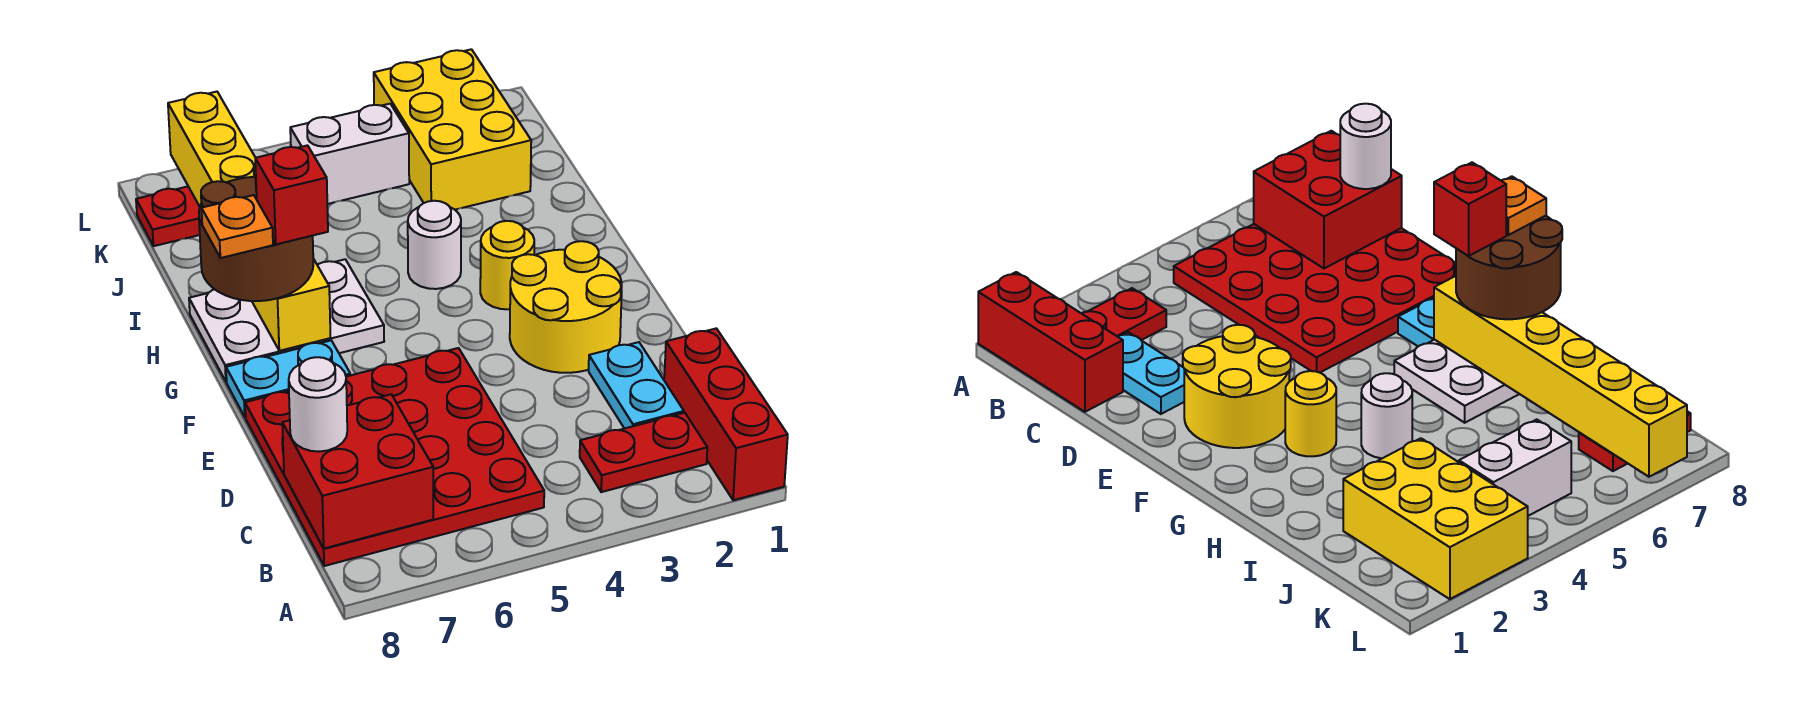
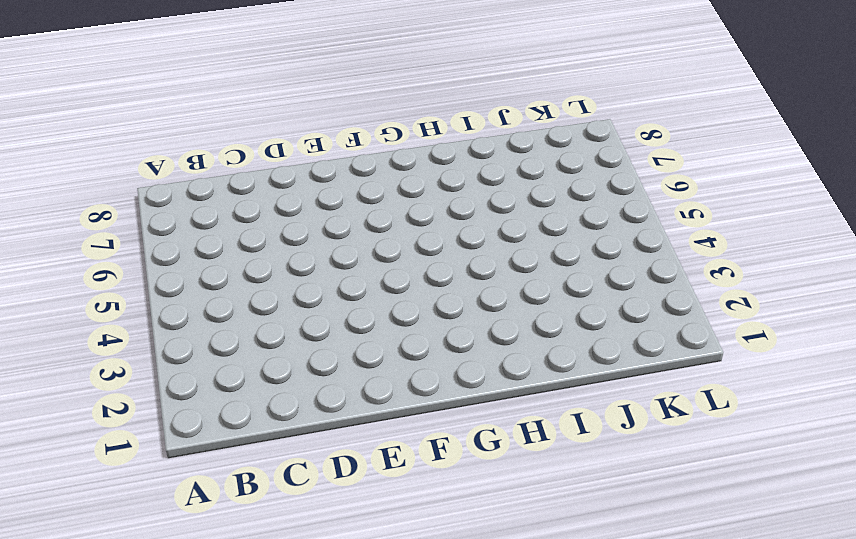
none -> red 1x3 brick [664,328,788,500]
none -> red 1x2 plate [580,413,707,492]
none -> red 4x4 plate [245,348,544,566]

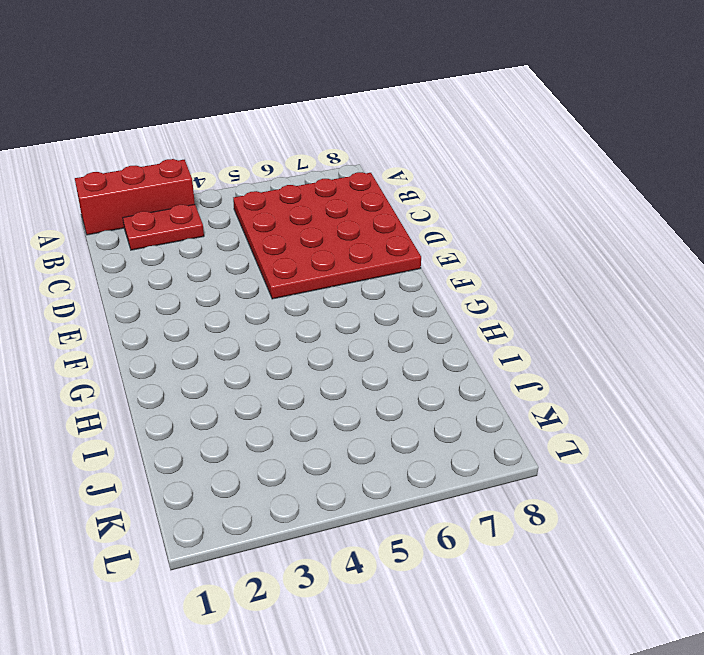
red 1x3 brick [75,159,195,235] -> red 1x3 brick turned to [664,328,788,500]
none -> cyan 1x2 plate [589,342,684,429]
none -> yellow 2x2 round brick [510,241,622,373]
none -> cyan 1x2 plate [226,341,350,417]

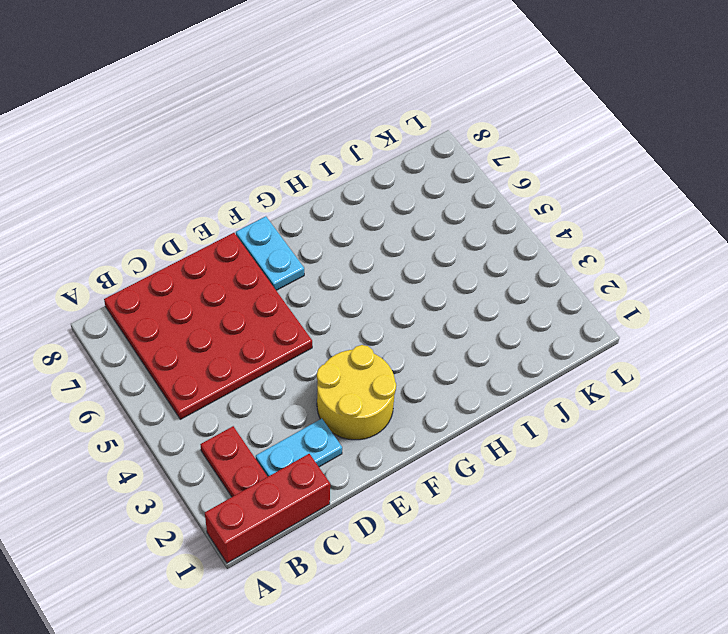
none -> yellow 1x1 round brick [480,221,534,309]
none -> white 2x3 plate [189,259,384,382]
none -> white 1x1 round brick [408,201,461,289]

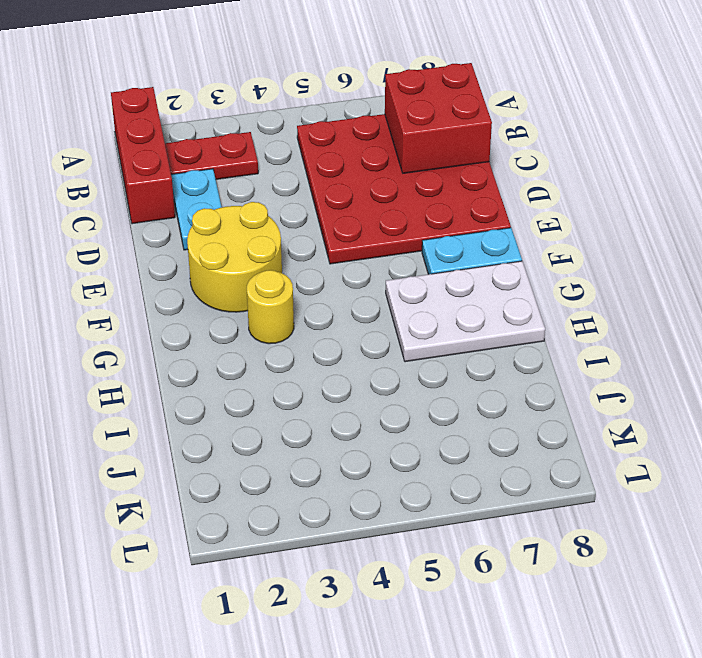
none -> white 1x1 round brick [408,201,461,289]
none -> yellow 2x3 brick [374,49,531,210]
none -> white 1x2 brick [290,104,409,204]

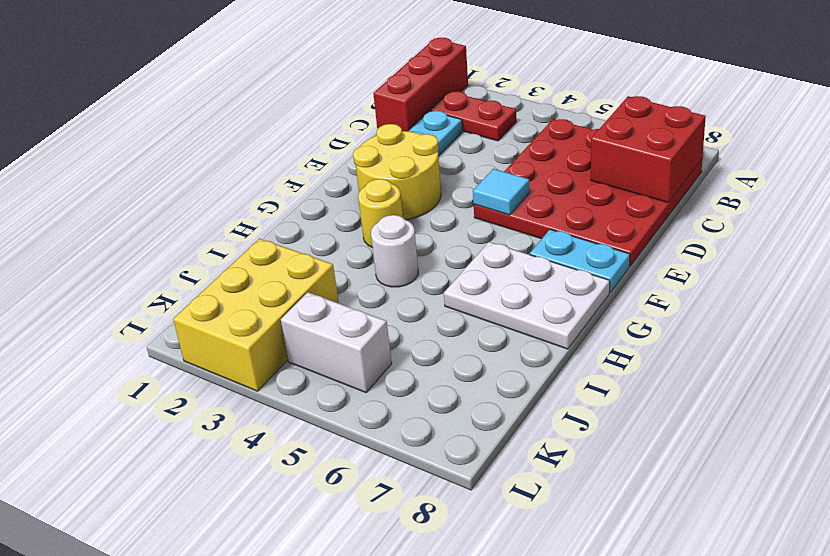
cyan 1x1 tile [473,169,530,215] -> none
none -> red 1x2 plate [136,187,200,246]
none -> yellow 1x6 brick [168,92,331,351]
none -> white 1x1 round brick [289,357,347,452]

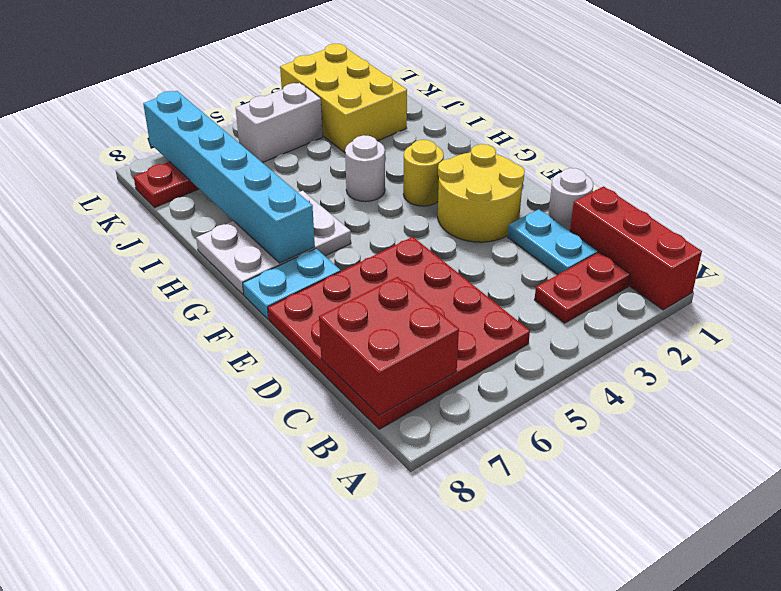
white 1x1 round brick [548,168,593,231] -> white 1x1 round brick moved to [289,357,347,452]
cyan 1x6 brick [143,91,315,263] -> yellow 1x6 brick [168,92,331,351]
none -> brown 2x2 round brick [199,177,313,301]
none -> red 1x1 brick [255,145,328,244]
none -> orange 1x1 plate [202,195,273,258]

